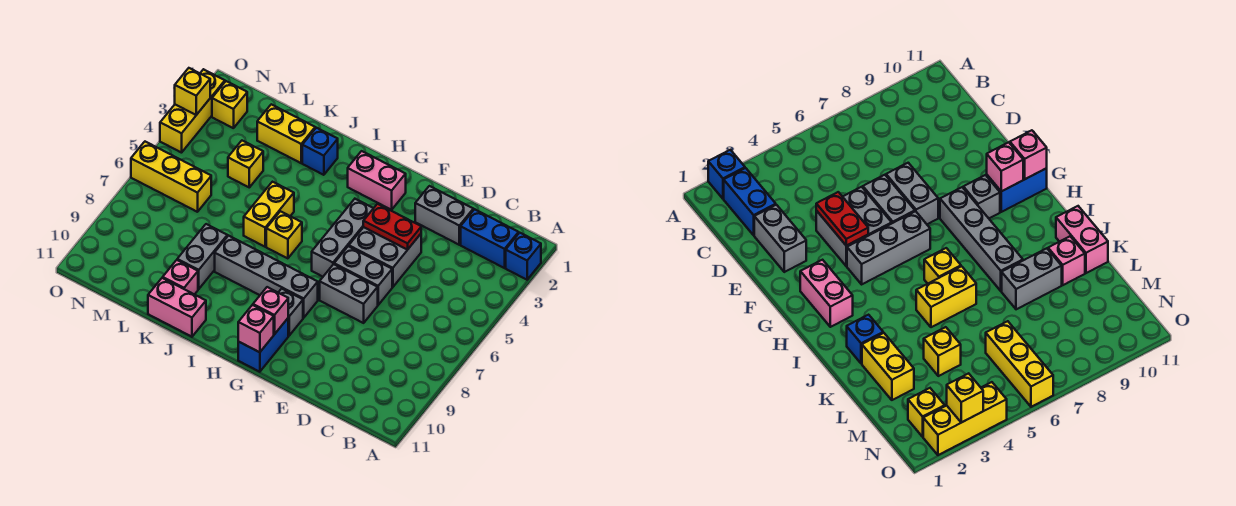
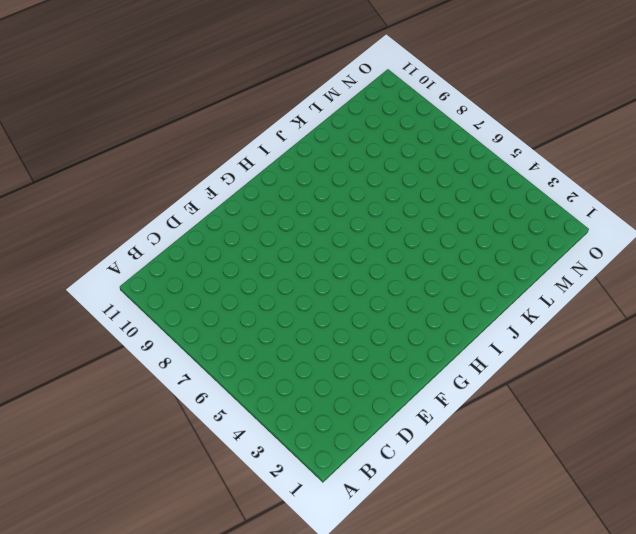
none -> blue 1x1 brick [506,233,541,280]
none -> blue 1x2 brick [461,209,519,268]
none -> grey 1x2 brick [415,186,473,245]

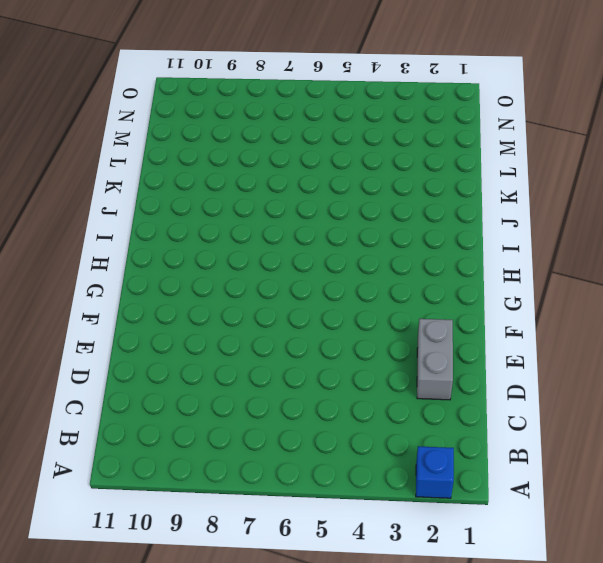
none -> blue 1x2 brick [461,209,519,268]
none -> grey 2x2 brick [349,227,421,287]
none -> grey 1x2 brick [334,246,392,305]

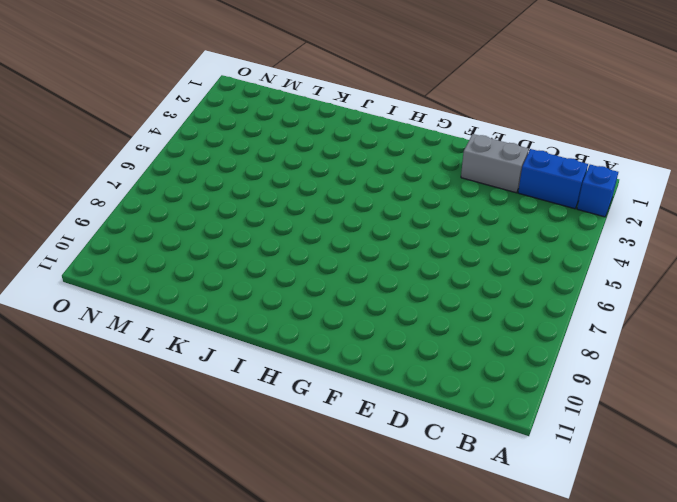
none -> grey 2x2 brick [349,227,421,287]
none -> grey 1x2 brick [334,246,392,305]
none -> grey 1x2 brick [320,264,378,323]

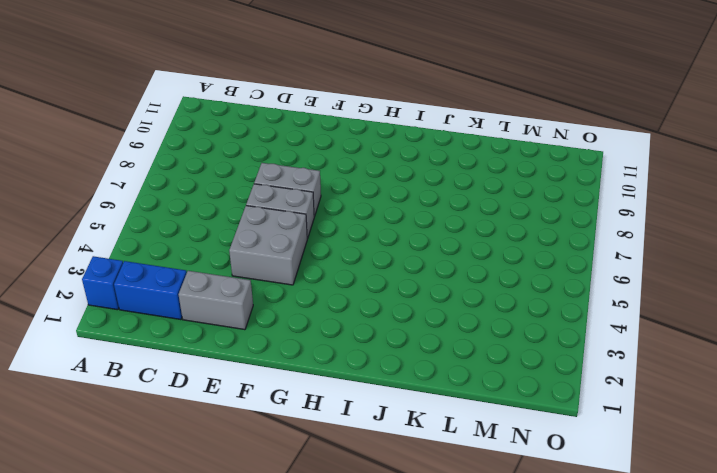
none -> pink 1x2 brick [348,151,406,210]
none -> grey 1x3 brick [312,199,373,277]
none -> grey 1x4 brick [215,236,318,318]

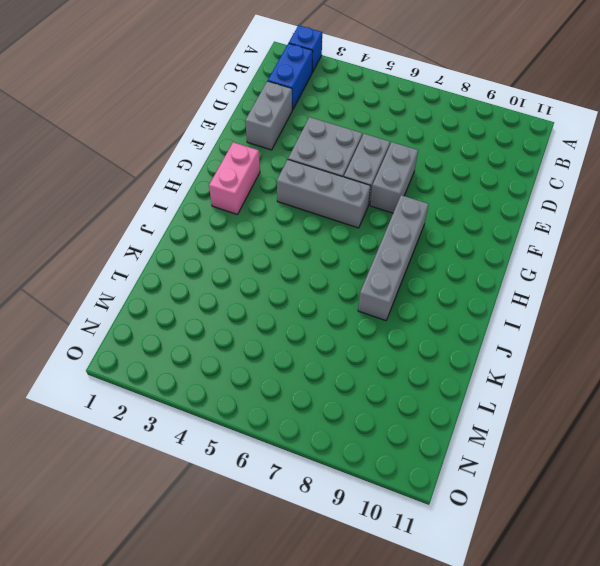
none -> grey 1x1 brick [278,289,303,336]
none -> blue 1x2 brick [238,319,288,372]
none -> yellow 1x1 brick [266,211,302,258]

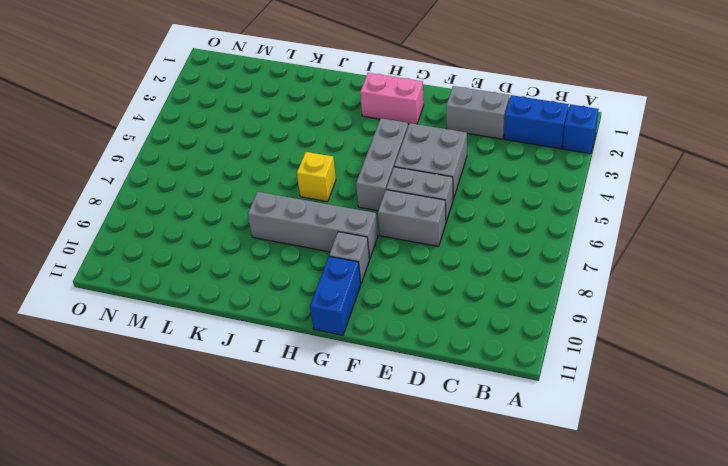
none -> blue 1x1 brick [302,128,338,175]
none -> yellow 1x2 brick [244,182,294,247]
none -> pink 1x2 brick [148,278,206,337]

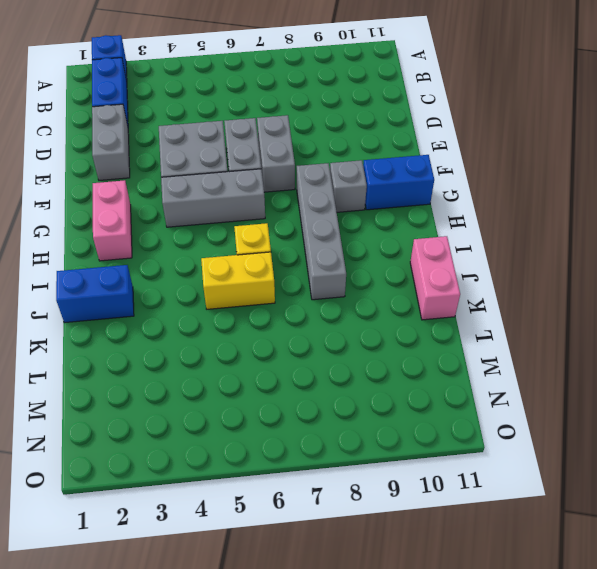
blue 1x2 brick [56,265,134,323] -> blue 1x1 brick [302,128,338,175]
none -> yellow 1x2 brick [257,104,315,163]
none -> grey 1x2 brick [177,224,227,289]
none -> pink 1x1 brick [163,260,198,295]

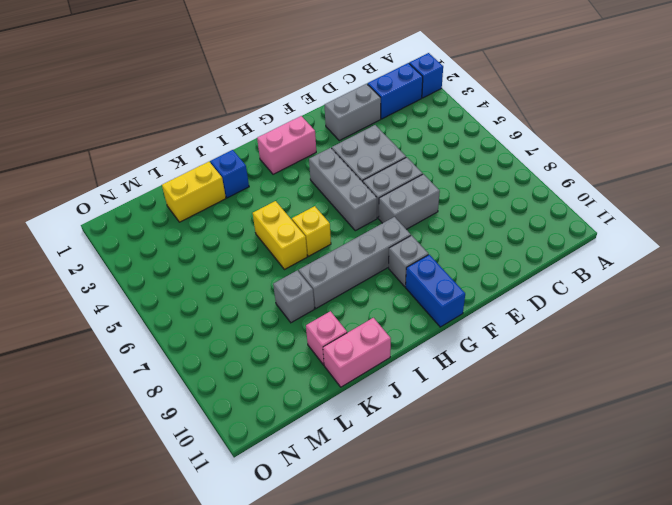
grey 1x1 brick [273,270,314,323] -> grey 1x2 brick [177,224,227,289]
none -> yellow 1x1 brick [228,141,263,187]
none -> yellow 1x3 brick [131,142,211,212]
none -> yellow 1x1 brick [212,81,247,128]

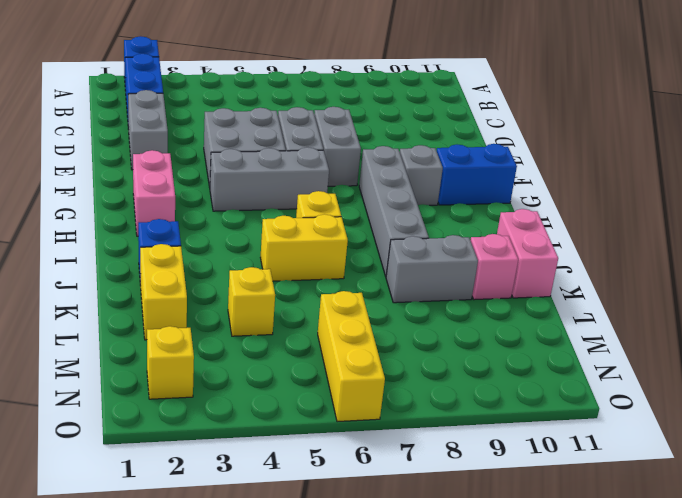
none -> yellow 1x3 brick [160,69,225,153]
none -> red 1x2 plate [363,204,421,250]
none -> pink 1x1 brick [253,287,288,334]

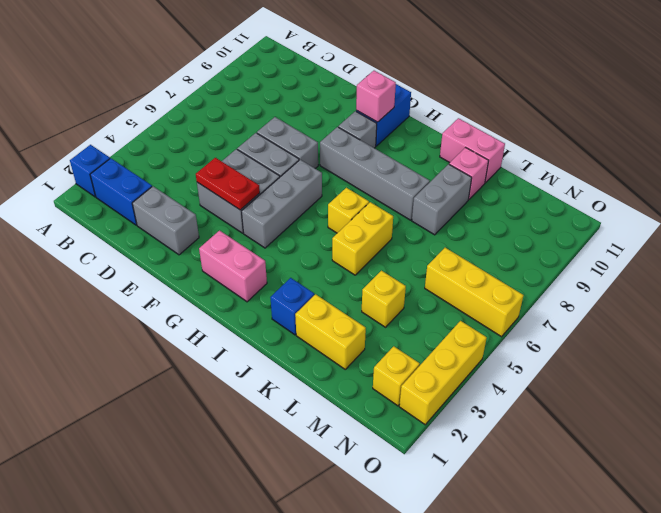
none -> pink 1x1 brick [238,305,274,352]
none -> yellow 1x1 brick [175,68,210,115]

